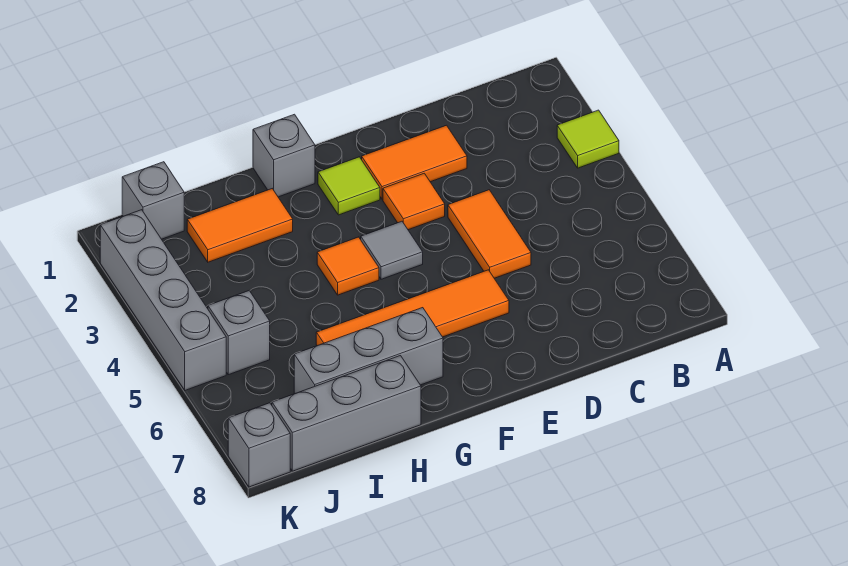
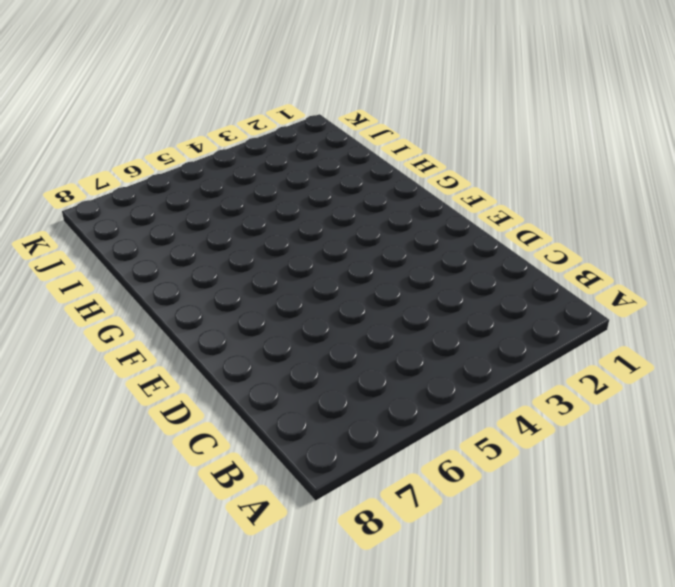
none -> lime 1x1 tile [557,110,619,168]
none -> orange 1x2 tile [362,125,467,199]
none -> orange 1x2 tile [448,190,531,278]

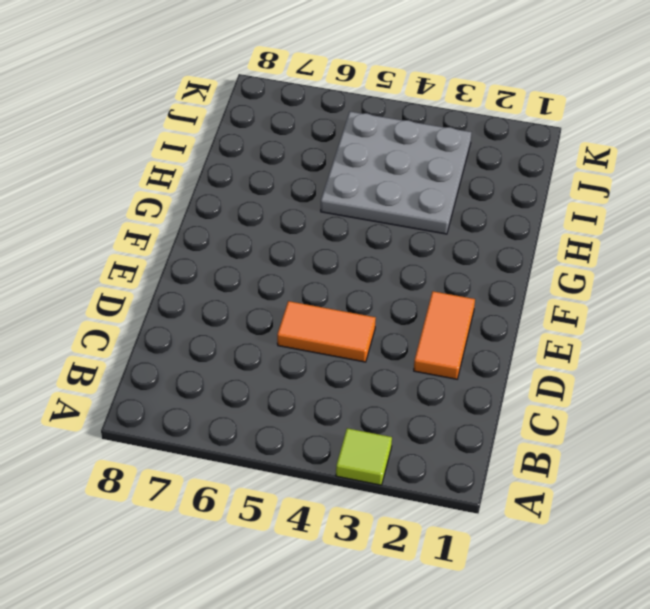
grey 3x3 plate [321,112,471,234] -> grey 1x1 brick [208,291,270,375]
none -> orange 1x1 tile [383,173,445,230]
none -> orange 1x4 tile [316,270,509,346]
none -> lime 1x1 tile [318,157,380,215]

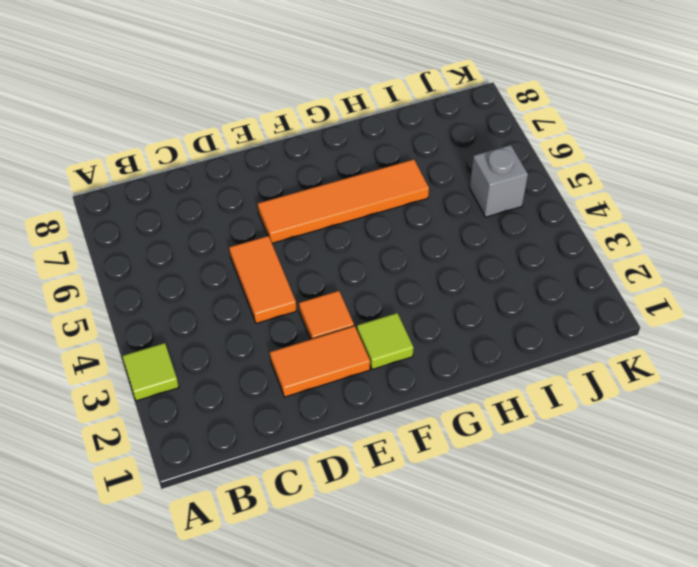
none -> grey 1x1 tile [361,221,423,279]
none -> grey 1x1 brick [253,114,315,197]
none -> orange 1x1 tile [317,237,379,295]

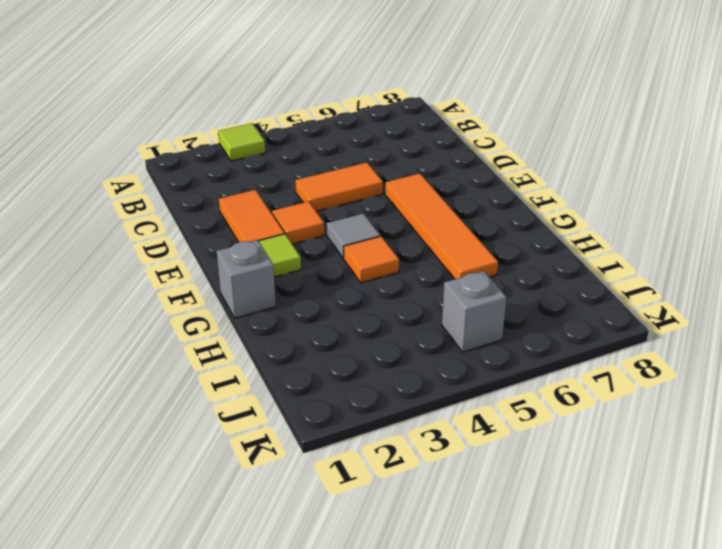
none -> grey 1x3 brick [294,308,443,394]
none -> orange 1x2 tile [187,189,293,262]
none -> grey 1x3 brick [272,356,421,471]

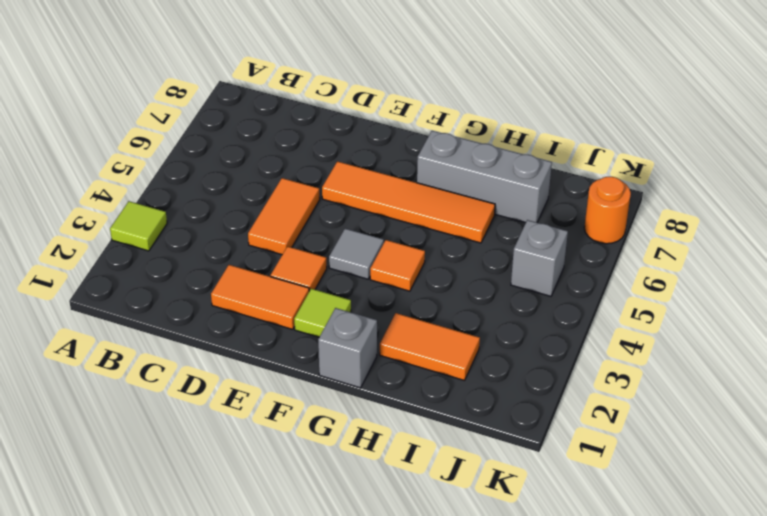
orange 1x1 round brick [584,177,631,244] -> none
none -> grey 1x3 brick [272,356,421,471]
none -> grey 1x1 brick [122,162,184,239]
none -> grey 1x4 brick [100,210,226,390]

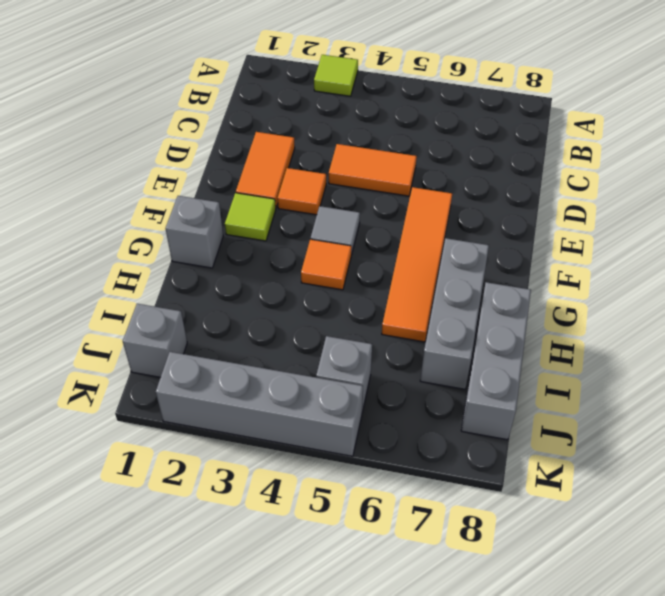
none -> orange 1x2 tile [187,189,293,262]
none -> grey 1x1 brick [228,403,290,487]

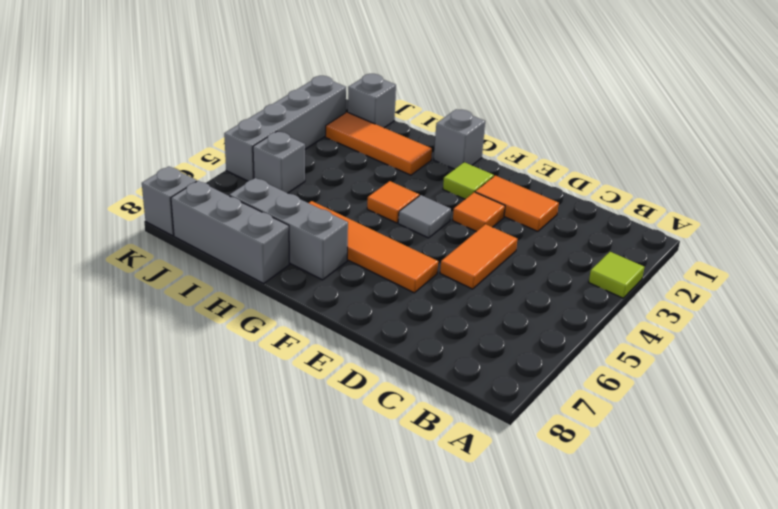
orange 1x3 tile [326,112,432,175] -> orange 1x2 tile [187,189,293,262]

